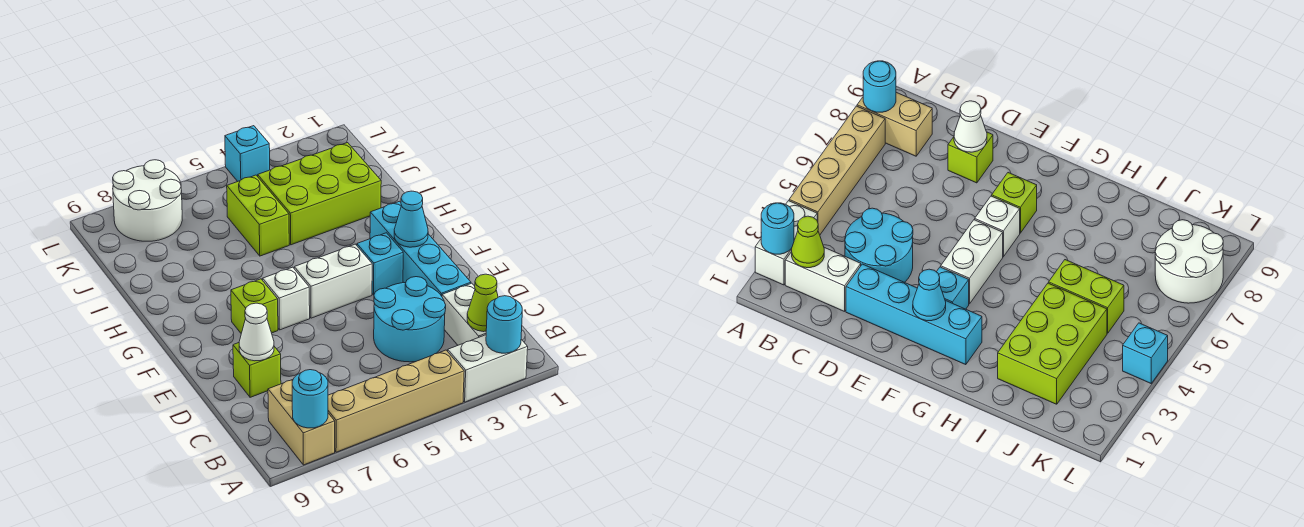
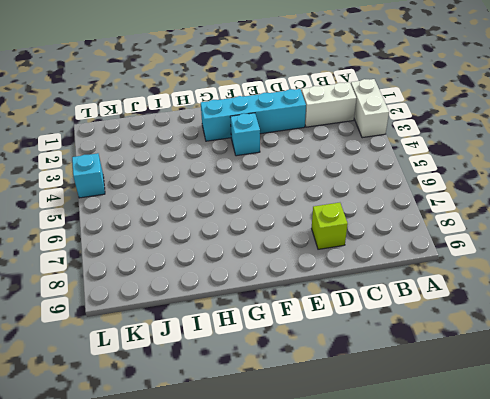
none -> tan 1x4 brick [328,350,464,452]
none -> tan 1x2 brick [268,380,335,465]
none -> cyan 2x2 round brick [374,277,446,362]

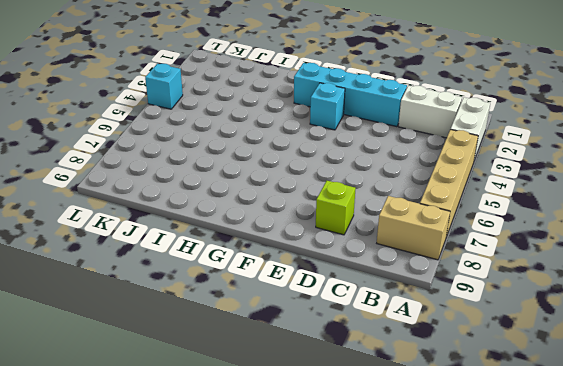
none -> cyan 2x2 round brick [374,277,446,362]
none -> white 1x2 brick [294,244,372,318]
none -> white 1x1 brick [263,267,310,330]

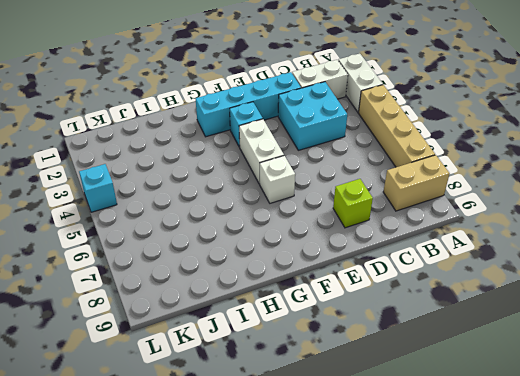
cyan 2x2 brick [278,82,347,150] -> cyan 2x2 round brick [374,277,446,362]
none -> lime 1x1 brick [231,279,278,333]
none -> lime 2x3 brick [258,143,381,245]
none -> lime 1x2 brick [227,175,289,256]

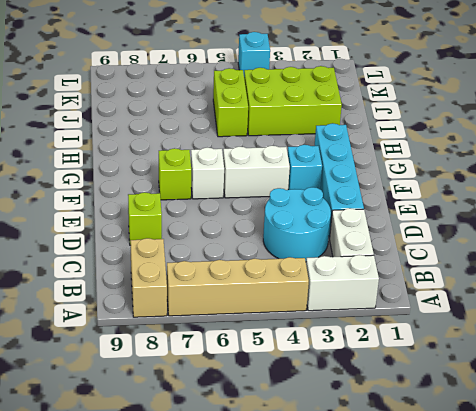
none -> white 2x2 round brick [113,160,182,241]
none -> cyan 1x1 round brick [486,296,522,353]
none -> cyan 1x1 round brick [292,370,328,428]

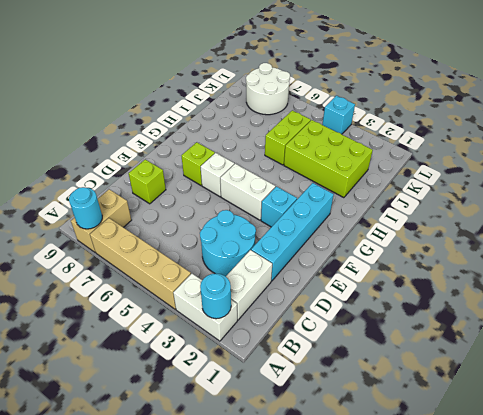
none -> lime 1x1 cone [467,274,498,332]
none -> white 1x1 cone [239,303,274,361]
none -> cyan 1x1 cone [394,191,428,247]

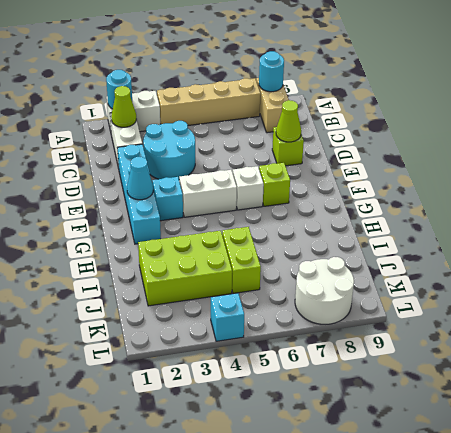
lime 1x1 cone [276,100,301,142] -> white 1x1 cone [239,303,274,361]

